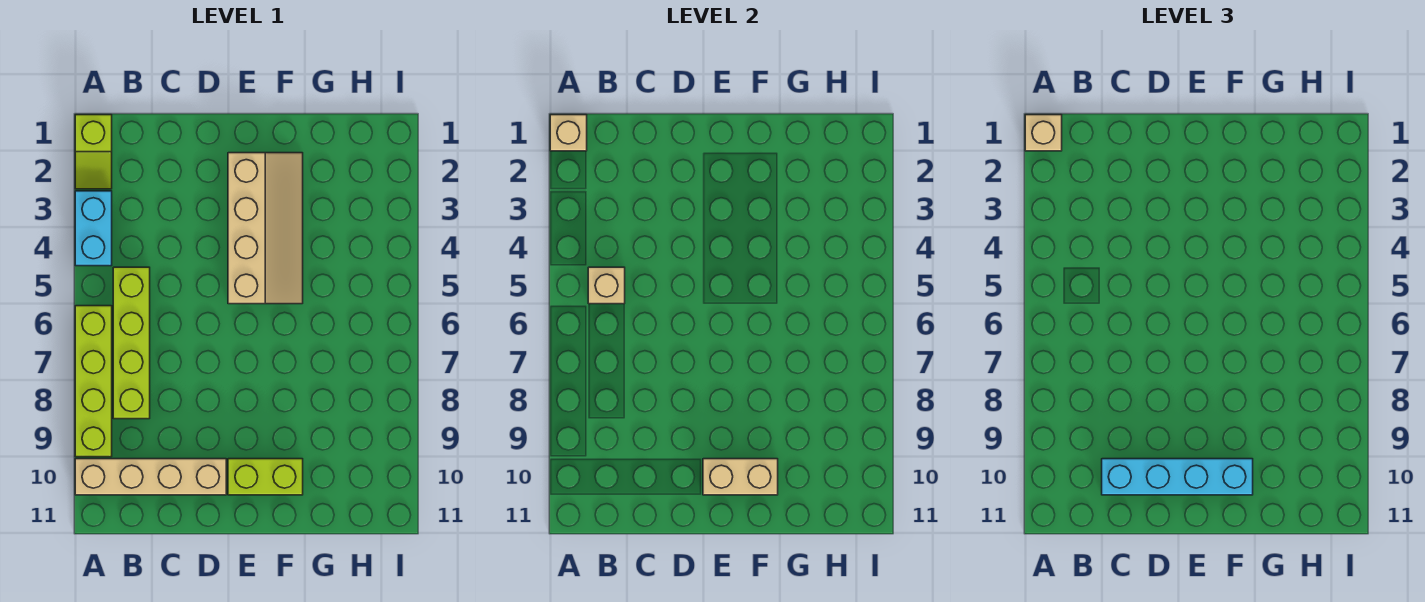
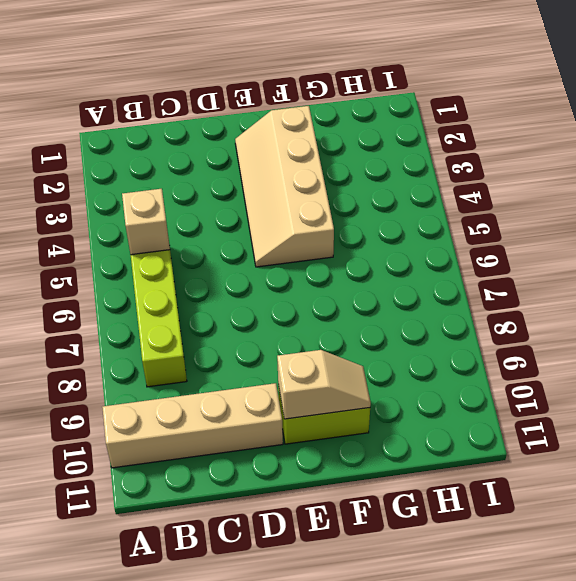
tan 2x4 slope [235,106,334,267] -> tan 2x4 slope turned to [228,153,303,304]
tan 1x2 slope [277,350,371,419] -> tan 1x2 brick [703,459,778,495]
none -> lime 1x2 slope [75,115,112,189]
none -> cyan 1x2 brick [75,191,112,266]
none -> lime 1x4 brick [75,306,112,457]

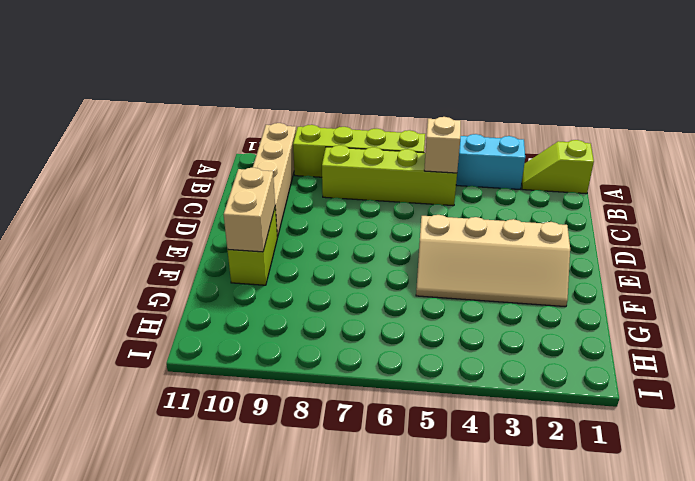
none -> tan 1x1 brick [550,115,587,151]
none -> tan 1x1 brick [1025,115,1062,151]
none -> cyan 1x4 brick [1102,459,1253,495]

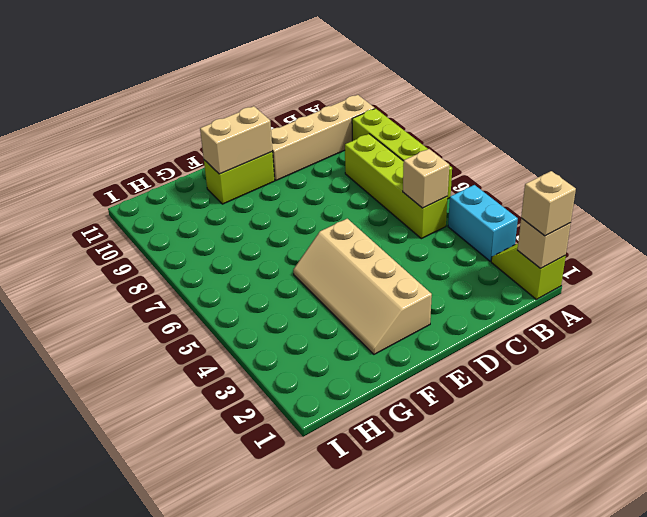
none -> cyan 1x4 brick [1102,459,1253,495]

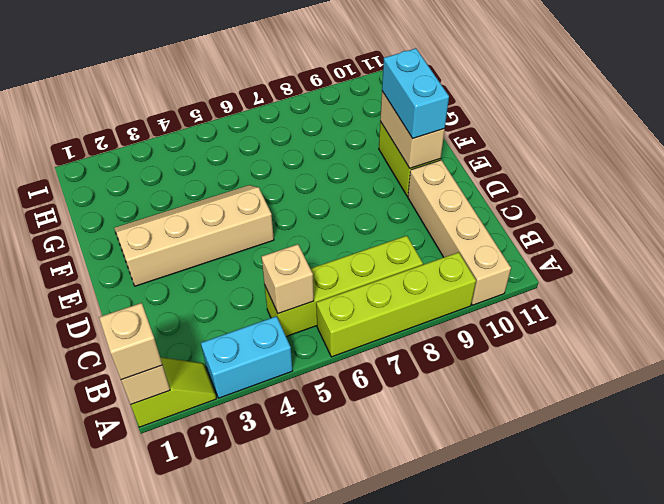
cyan 1x2 brick [382,49,449,139] -> cyan 1x4 brick [1102,459,1253,495]

